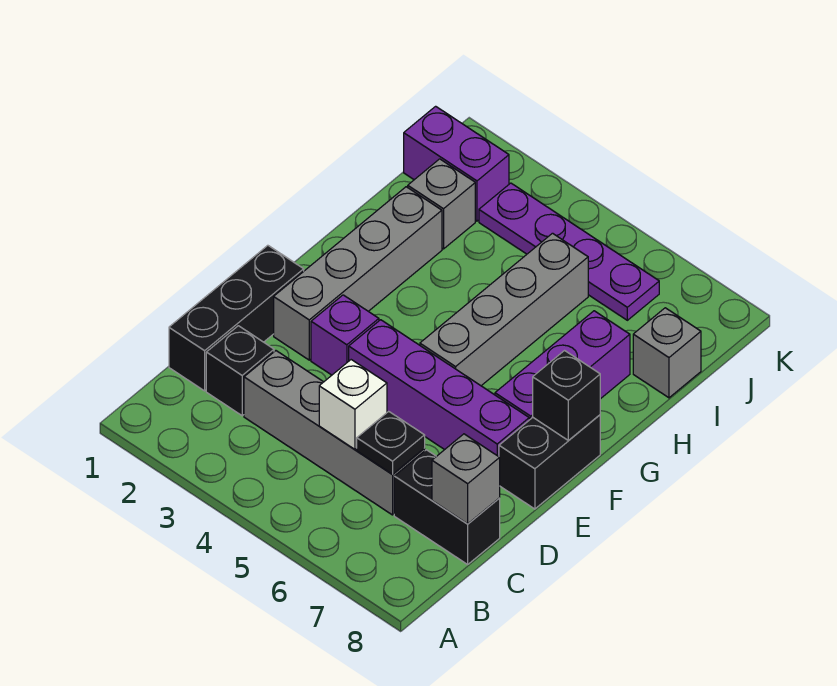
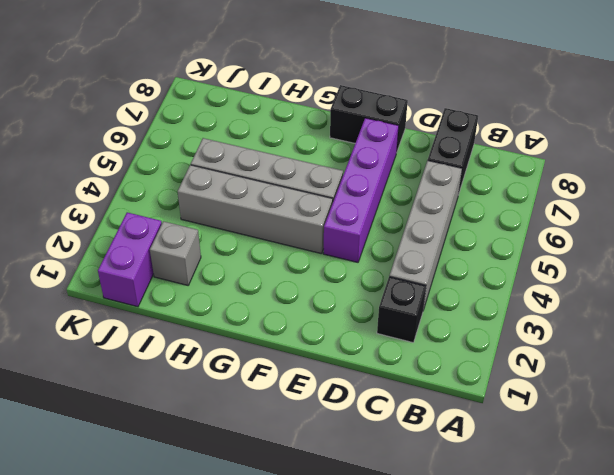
grey 1x4 brick [178,165,333,254] -> grey 1x4 brick moved to [274,187,442,360]
none -> black 1x3 brick [169,245,304,391]
none -> purple 1x1 brick [311,295,379,375]
none -> purple 1x3 brick [495,311,630,420]

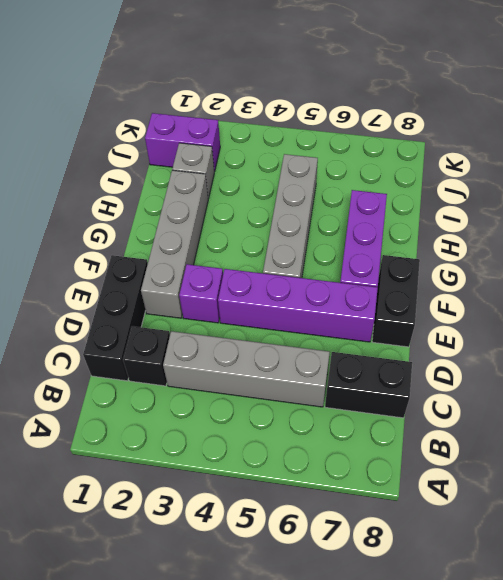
none -> grey 1x1 brick [633,308,701,398]
none -> purple 1x4 plate [479,183,659,320]
none -> white 1x1 brick [319,360,387,449]

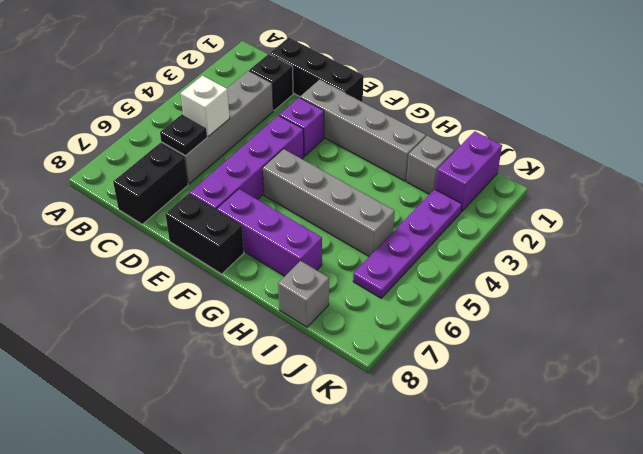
none -> grey 1x1 brick [432,434,500,524]
none -> black 1x1 brick [533,351,600,441]

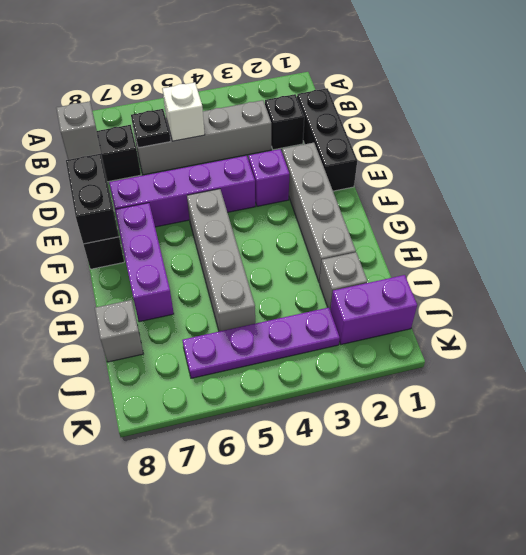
black 1x2 brick [66,154,119,244] -> black 1x1 brick [533,351,600,441]

